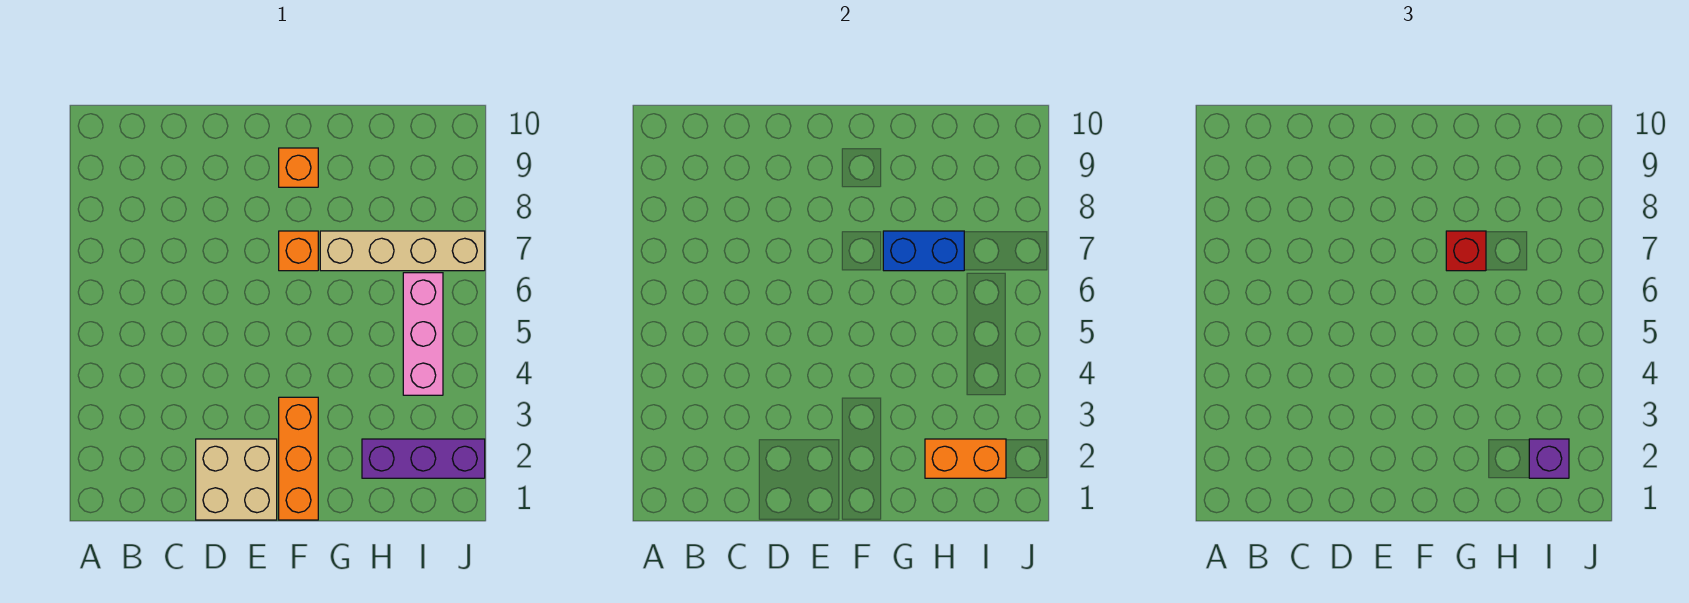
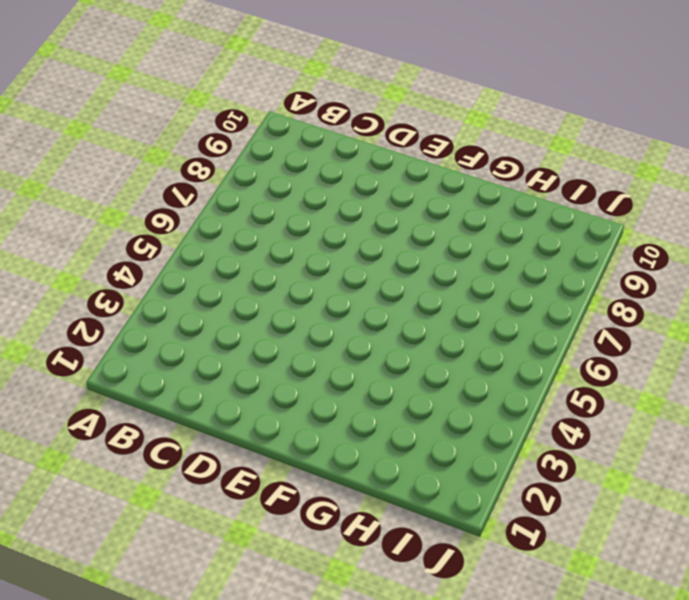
none -> tan 2x2 brick [196,439,277,520]
none -> orange 1x3 brick [279,397,318,520]

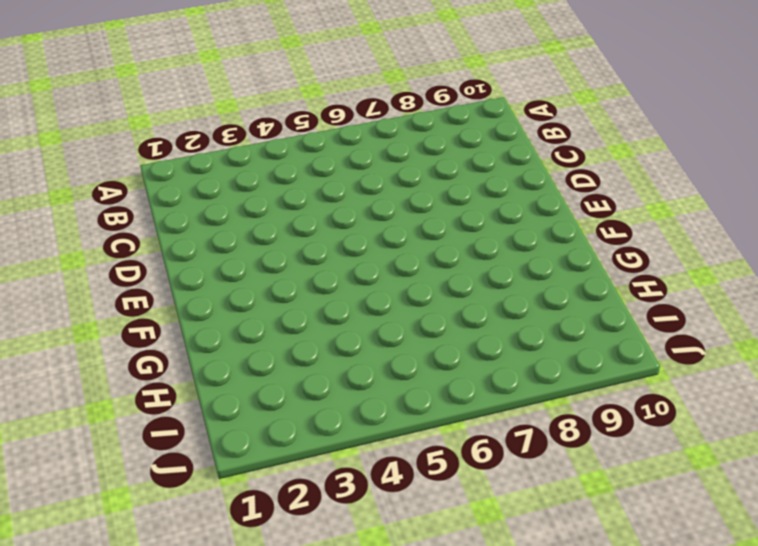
none -> tan 2x2 brick [196,439,277,520]
none -> orange 1x3 brick [279,397,318,520]

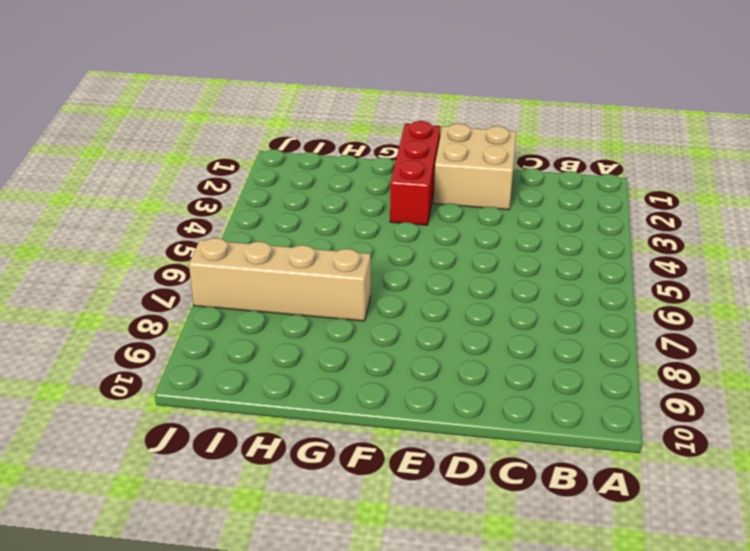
red 1x3 brick [390,121,441,225] -> orange 1x3 brick [279,397,318,520]
none -> orange 1x1 brick [279,231,318,271]
none -> orange 1x1 brick [279,148,318,187]

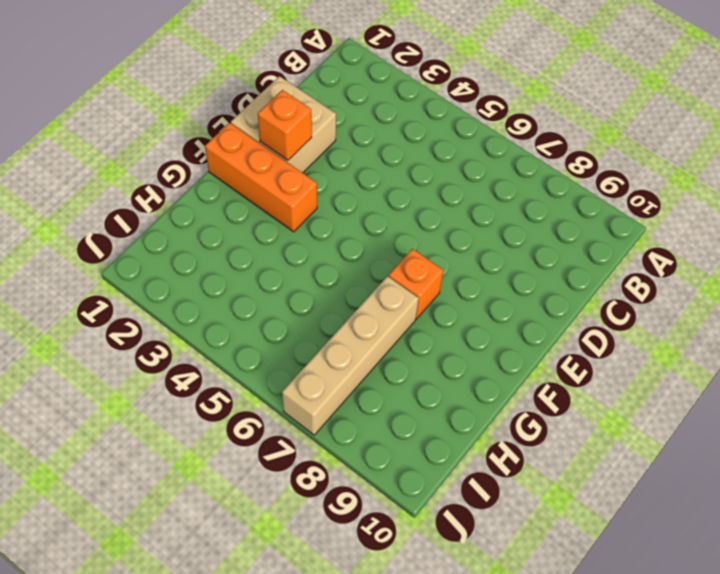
orange 1x1 brick [258,90,312,160] -> orange 1x1 brick moved to [279,148,318,187]
none -> purple 1x3 brick [362,439,485,478]
none -> pink 1x3 brick [403,273,443,395]

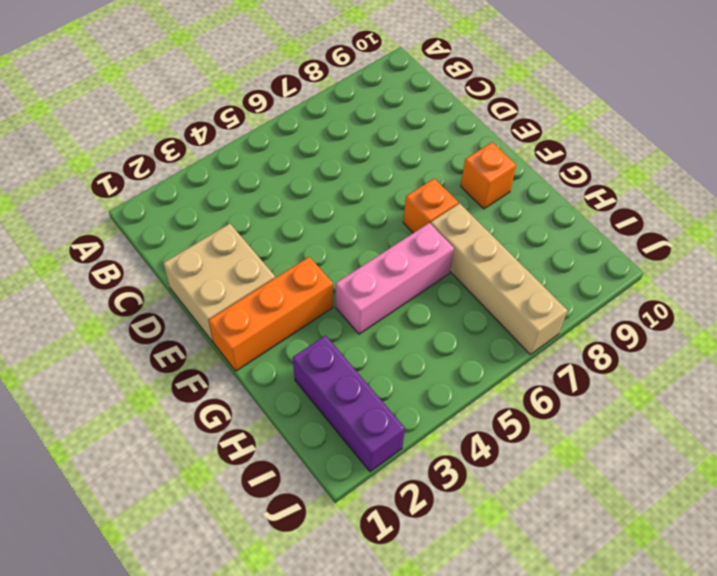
pink 1x3 brick [336,223,454,334] -> pink 1x3 brick moved to [403,273,443,395]
none -> blue 1x2 brick [883,231,964,271]
none -> orange 1x2 brick [925,439,1006,478]

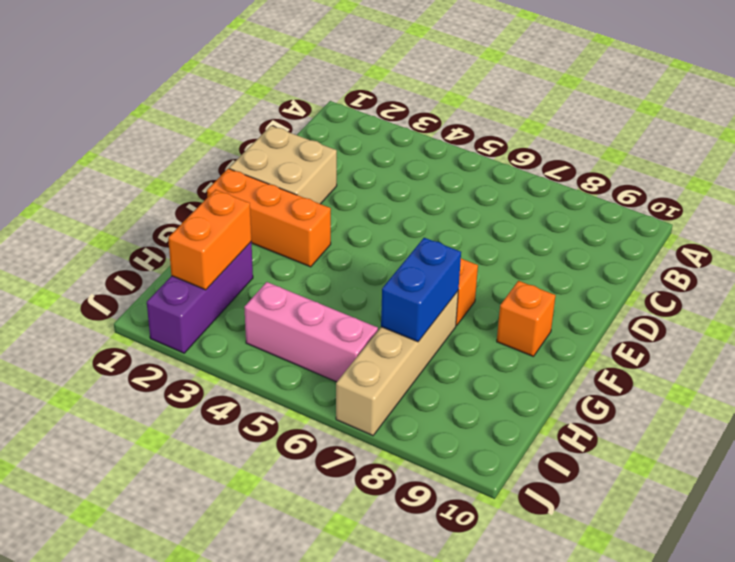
none -> red 1x1 brick [1446,231,1486,271]
none -> purple 1x1 brick [1529,439,1569,478]

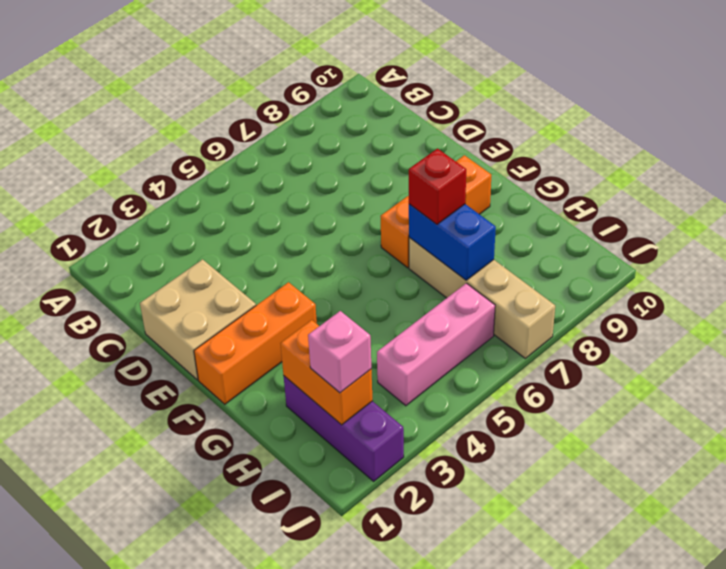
pink 1x1 brick [308,311,371,393] -> purple 1x1 brick [1529,439,1569,478]

